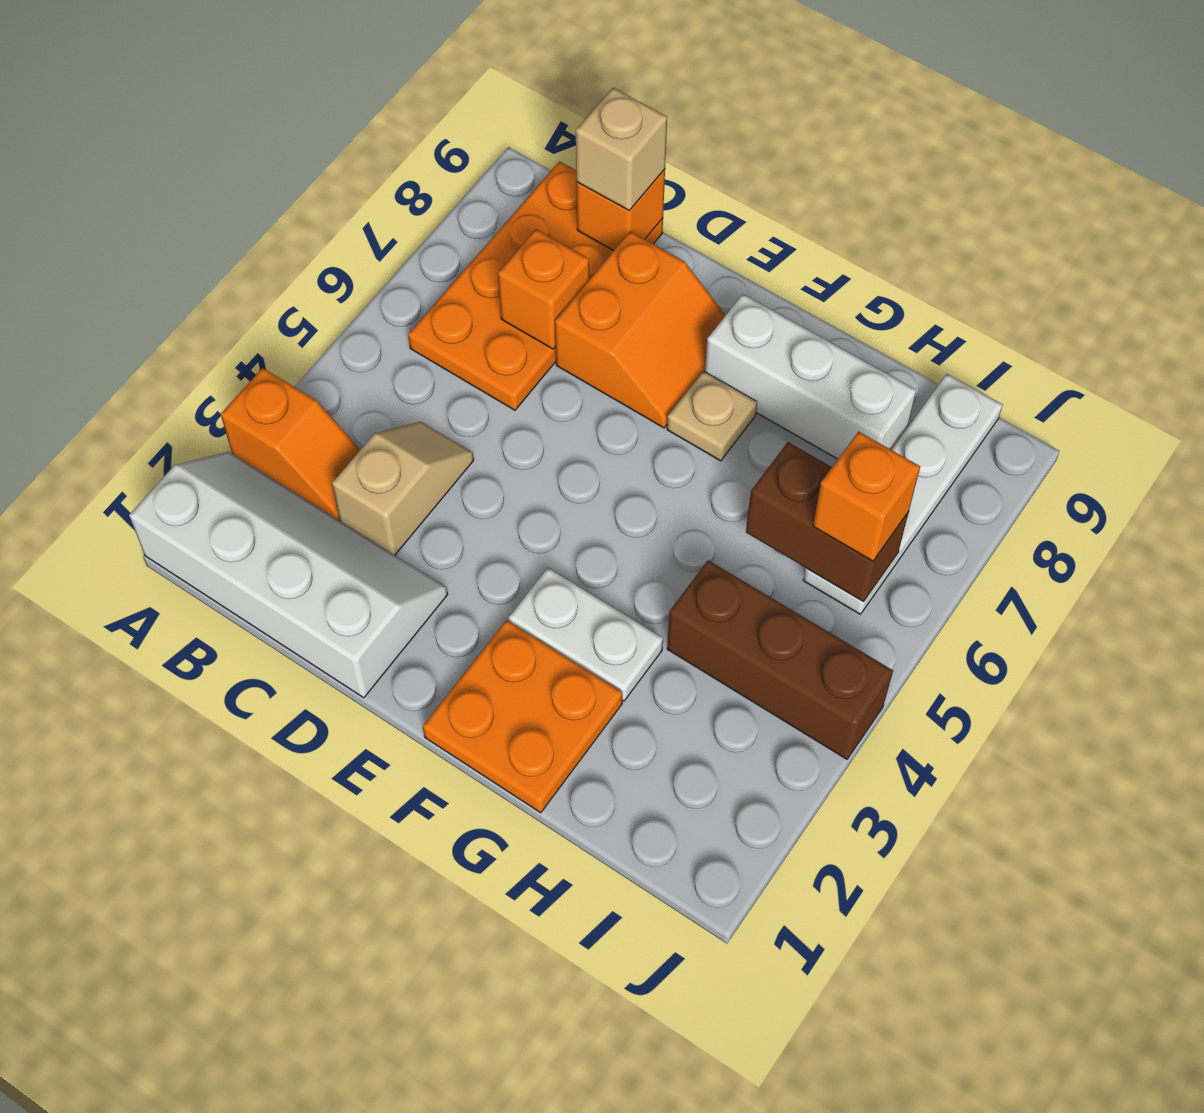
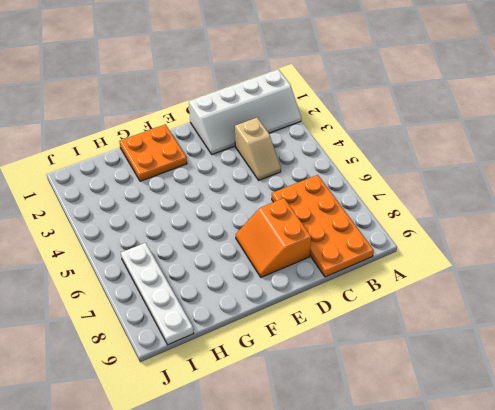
none -> orange 1x2 slope [221,368,360,521]
none -> white 1x2 plate [509,568,663,701]
none -> tan 1x1 plate [667,371,757,461]

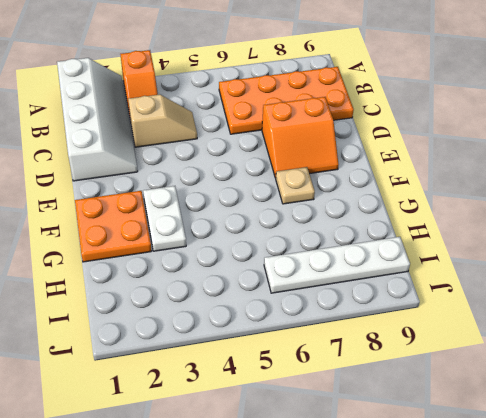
none -> white 1x3 brick [705,294,916,459]
none -> brown 1x3 brick [667,560,893,759]
none -> orange 1x1 brick [498,229,589,349]

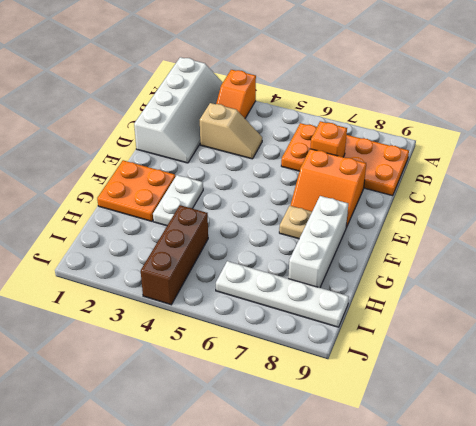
none -> orange 1x1 brick [576,169,665,251]
none -> brown 1x2 brick [746,442,909,602]
none -> tan 1x1 brick [576,88,667,211]

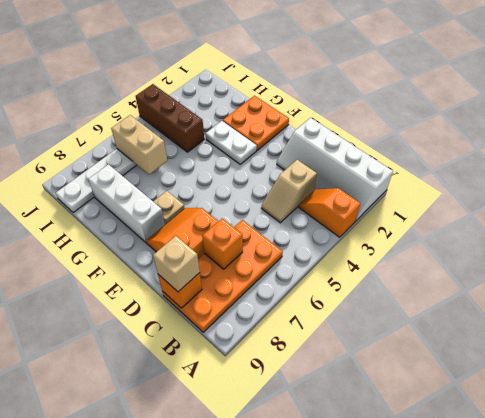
tan 1x2 brick [111,115,167,175] -> brown 1x2 brick [746,442,909,602]
none -> orange 1x1 brick [813,432,920,561]

